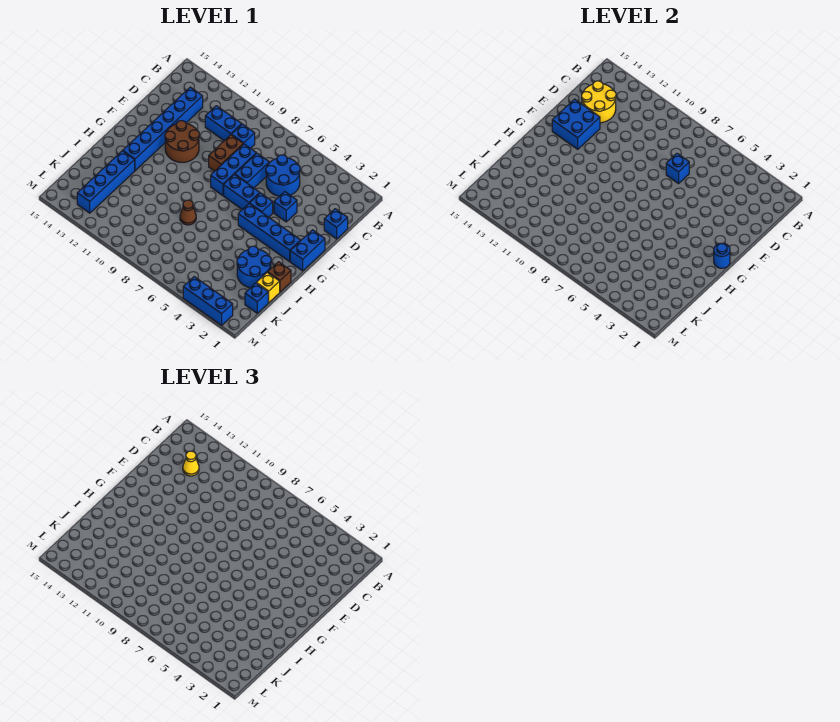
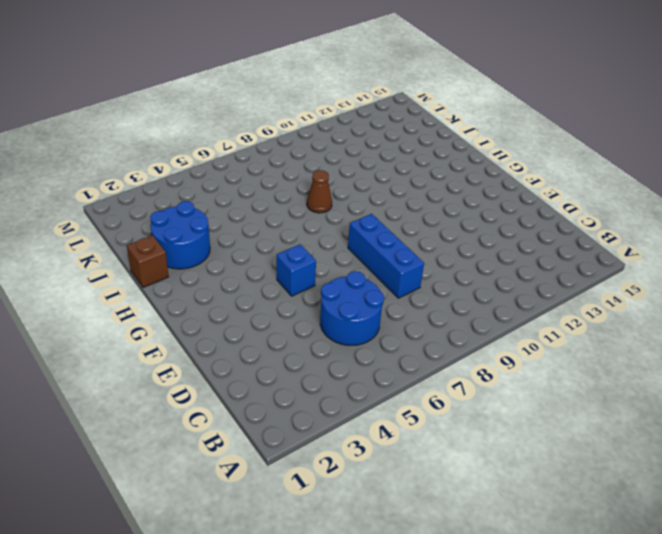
none -> blue 1x1 brick [231,124,255,148]
none -> blue 1x2 brick [205,106,242,141]
none -> blue 1x6 brick [123,87,203,171]

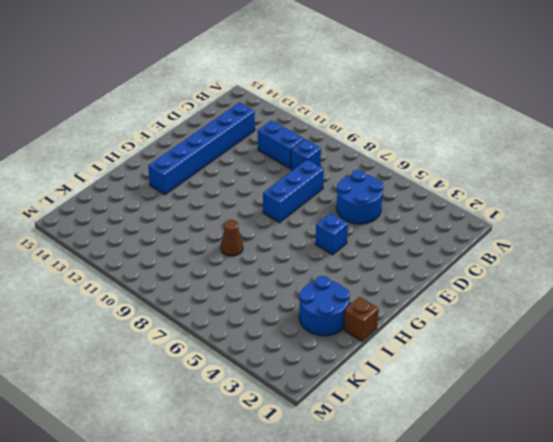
none -> blue 1x1 brick [324,209,348,239]
none -> blue 1x2 brick [235,153,269,188]
none -> brown 1x2 brick [209,135,243,171]

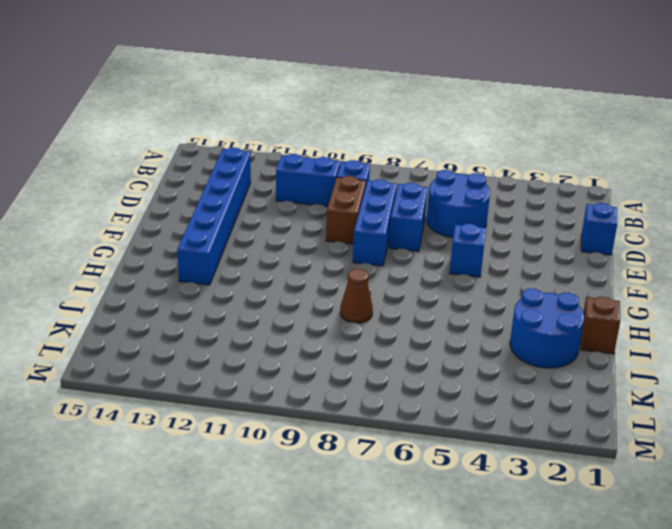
none -> blue 1x1 brick [274,192,297,222]
none -> brown 2x2 round brick [165,121,199,162]
none -> blue 1x2 brick [290,230,325,271]

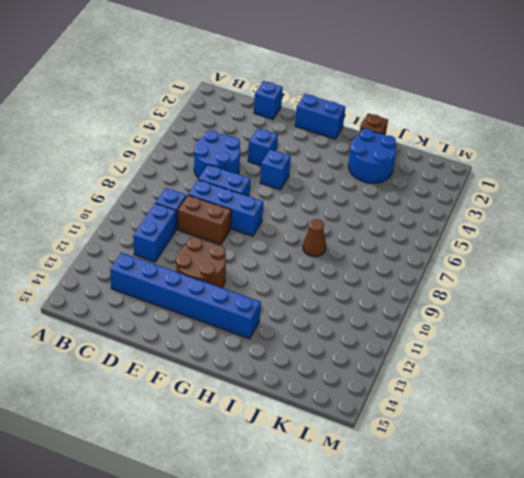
none -> blue 1x2 brick [224,174,260,210]
none -> blue 1x4 brick [238,204,301,262]
none -> blue 1x4 brick [77,151,135,213]

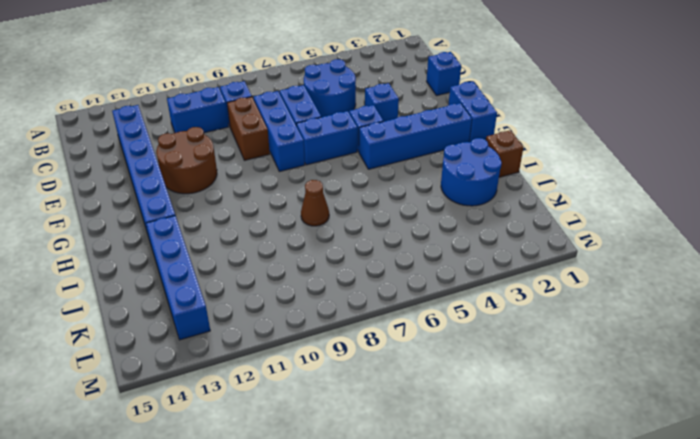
none -> yellow 1x1 brick [257,272,280,303]
none -> blue 1x1 brick [245,283,268,313]
none -> blue 1x3 brick [183,277,233,325]

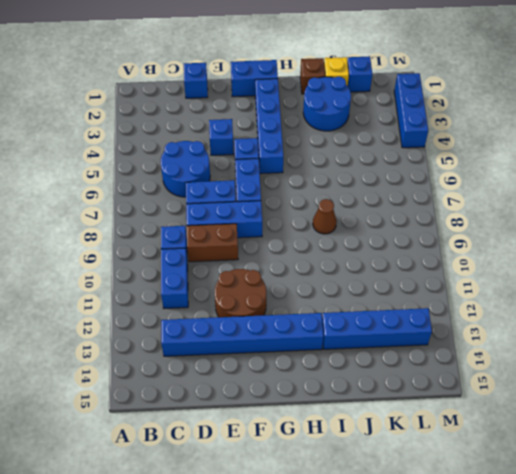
none -> yellow 2x2 round brick [582,81,616,123]
none -> blue 1x1 brick [666,153,689,184]
none -> blue 2x2 brick [552,99,600,149]

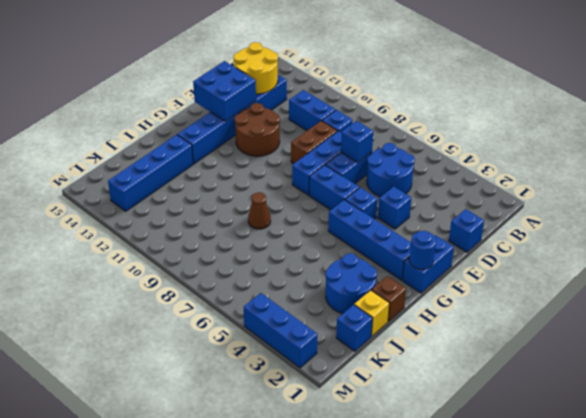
none -> yellow 1x1 cone [183,451,199,476]

